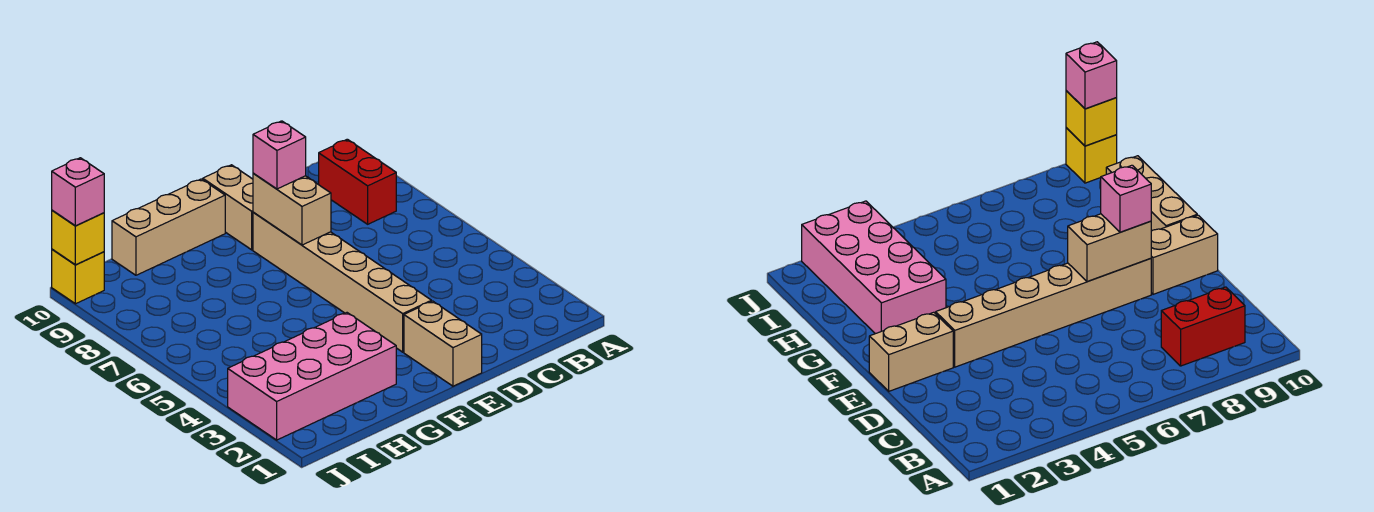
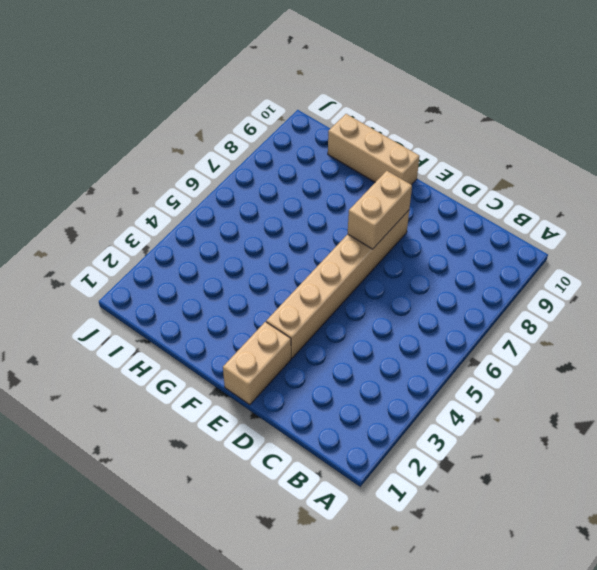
none -> red 1x2 brick [319,139,396,224]
none -> tan 1x2 brick [203,165,253,250]

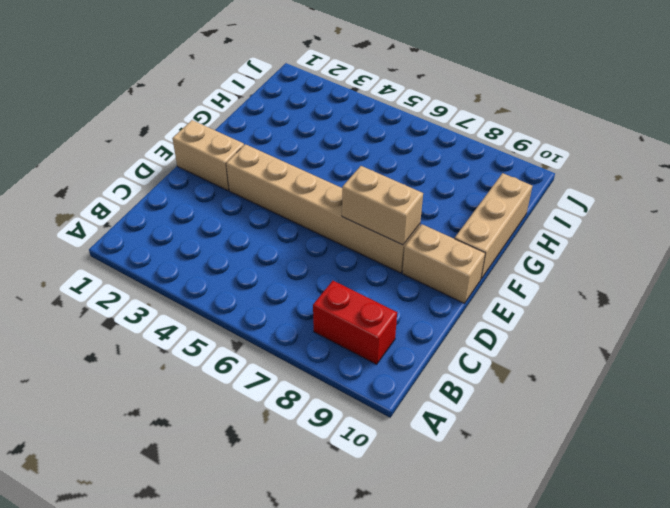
none -> pink 2x4 brick [228,313,396,440]
none -> yellow 1x1 brick [52,249,104,304]

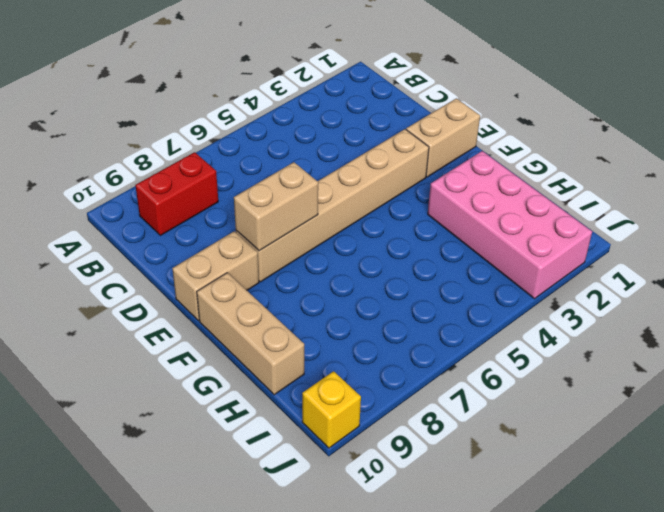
none -> yellow 1x1 brick [52,210,104,265]
none -> pink 1x1 brick [253,121,306,189]

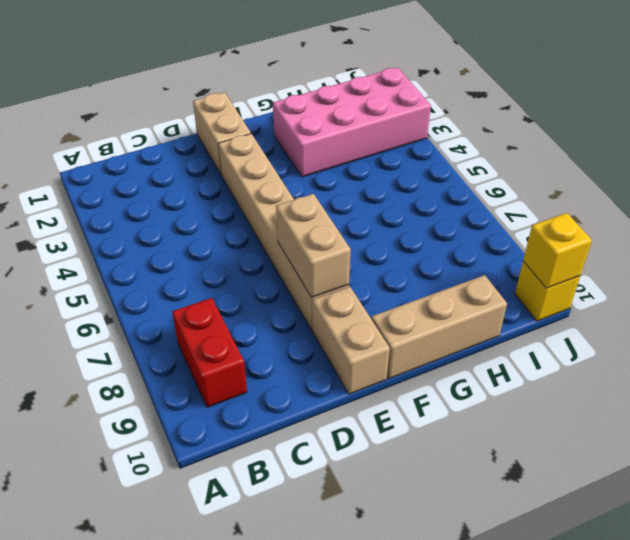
none -> pink 1x1 brick [253,121,306,189]
none -> pink 1x1 brick [52,158,104,226]

